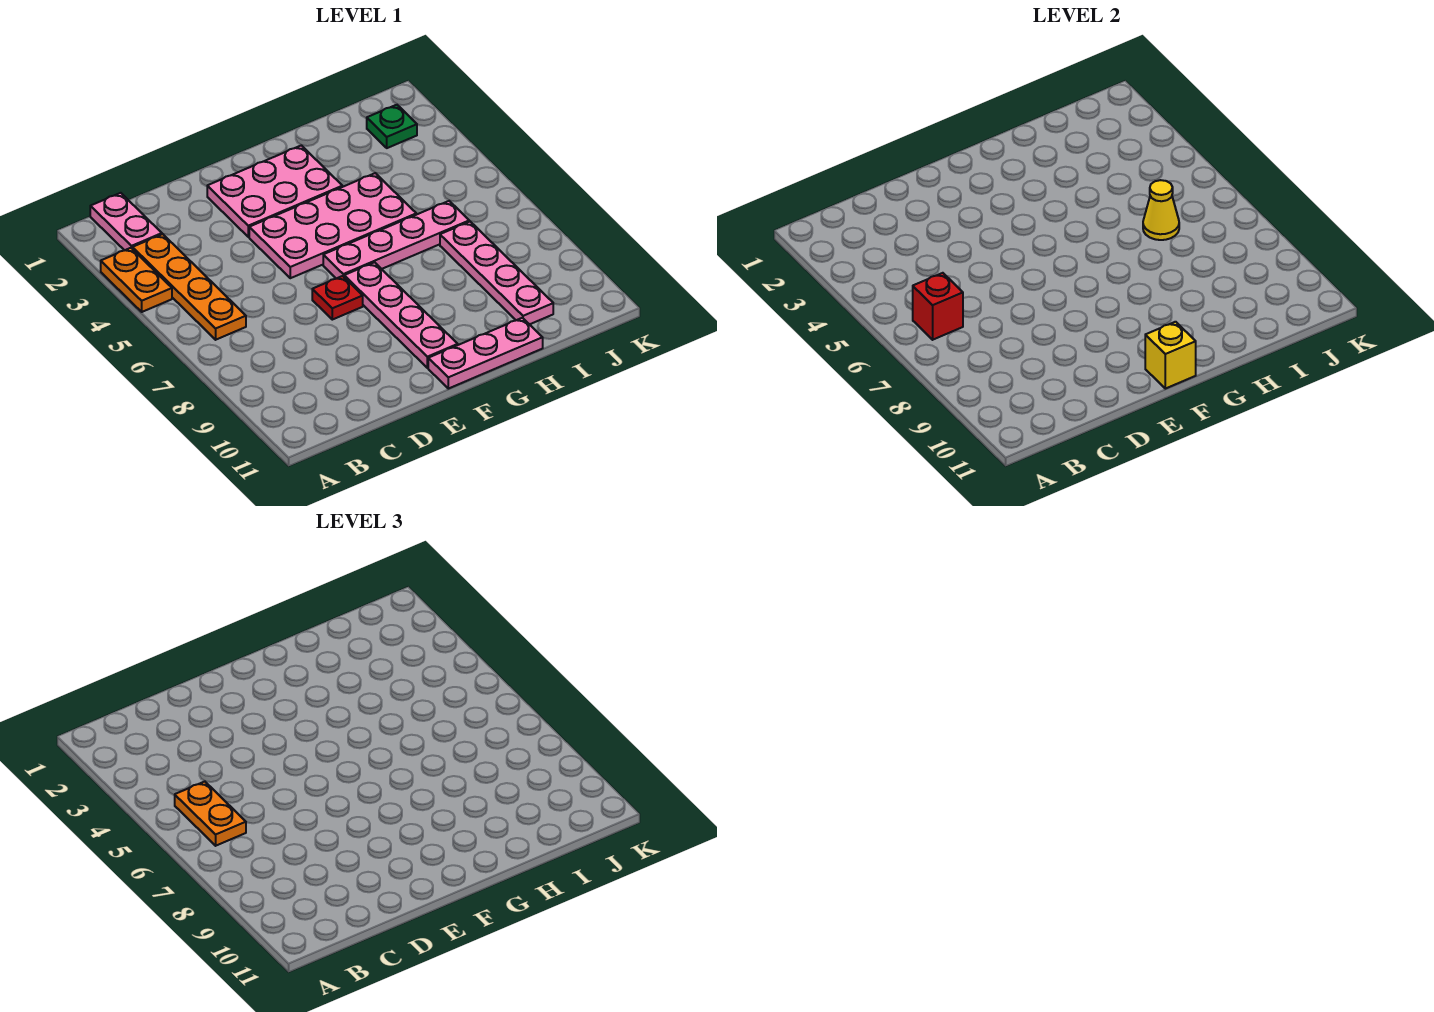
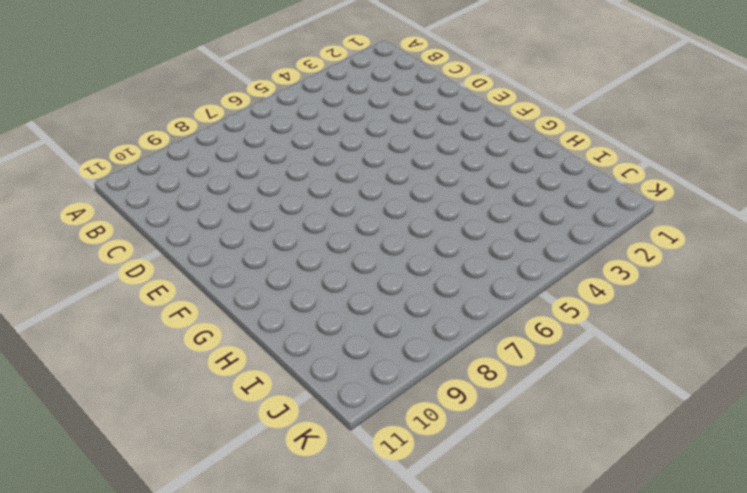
none -> orange 1x2 plate [101,248,172,312]
none -> pink 1x2 plate [90,193,162,250]
none -> orange 1x4 plate [133,234,246,340]

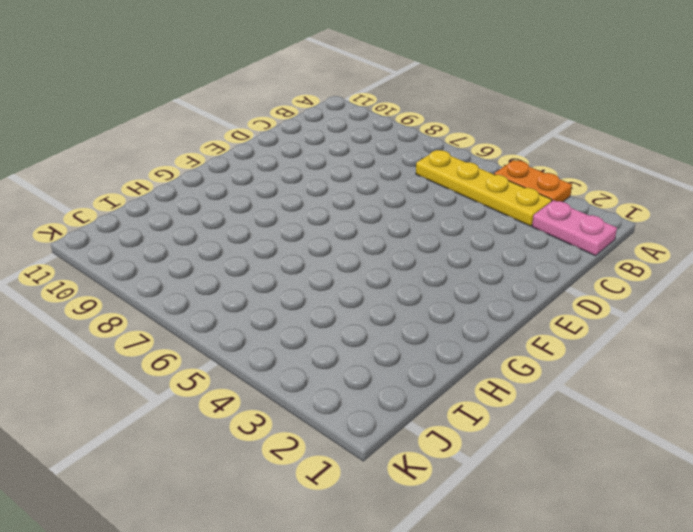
yellow 1x4 plate [416,150,552,226] -> orange 1x4 plate [133,234,246,340]
none -> pink 2x3 plate [207,145,342,237]
none -> pink 2x4 plate [249,173,416,278]
none -> red 1x1 plate [312,276,363,320]

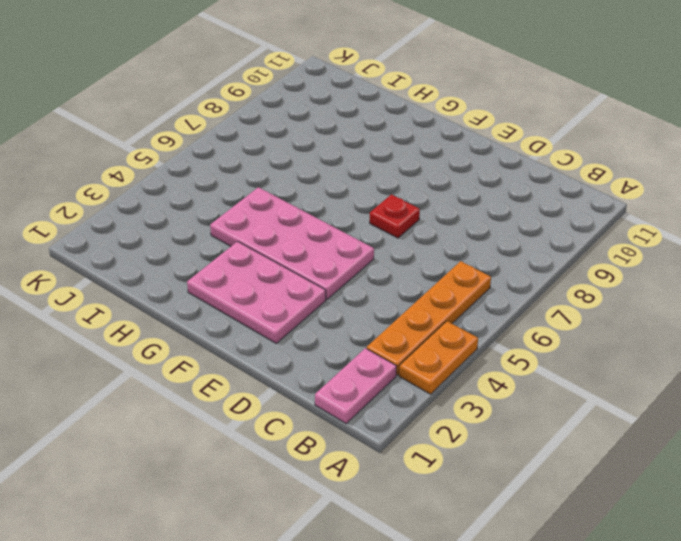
none -> pink 1x4 plate [323,201,469,279]
none -> pink 1x4 plate [344,262,458,368]
none -> pink 1x3 plate [428,318,543,389]

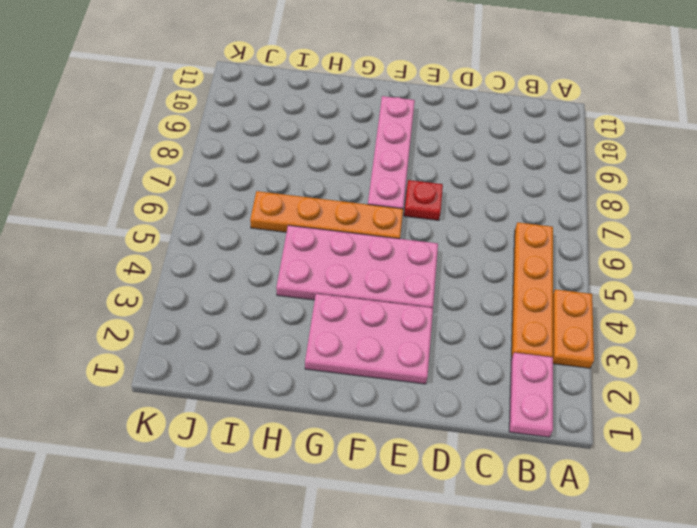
orange 1x4 plate [250,191,403,239] -> pink 1x4 plate [323,201,469,279]
none -> pink 1x3 plate [428,318,543,389]
none -> pink 1x4 plate [440,222,553,324]
none -> green 1x1 plate [367,105,417,148]

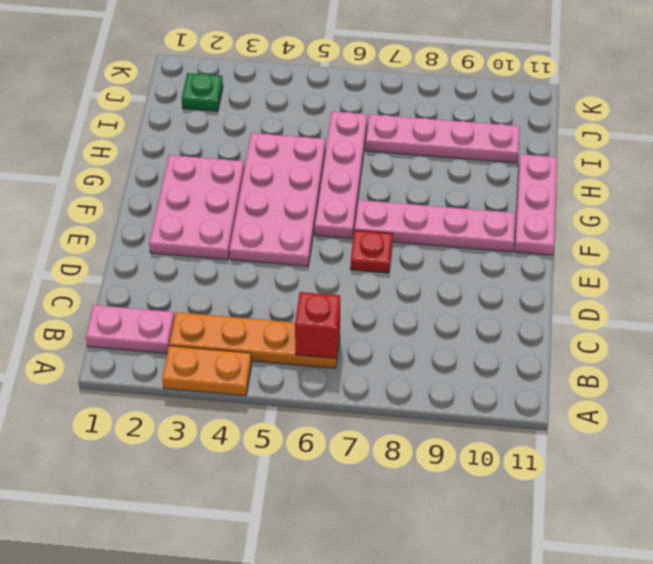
none -> yellow 1x1 brick [1145,322,1196,389]
none -> yellow 1x1 cone [1143,180,1179,240]
none -> orange 1x2 plate [175,782,246,846]

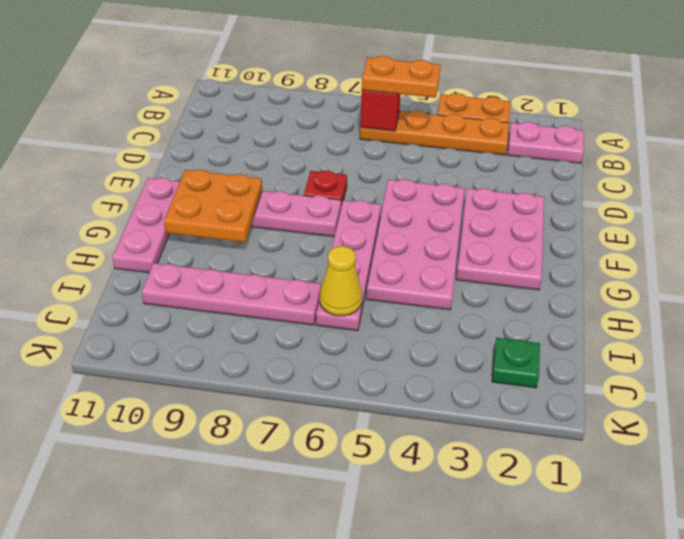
orange 2x2 plate [164,170,262,242] -> none
none -> yellow 1x1 brick [1145,322,1196,389]

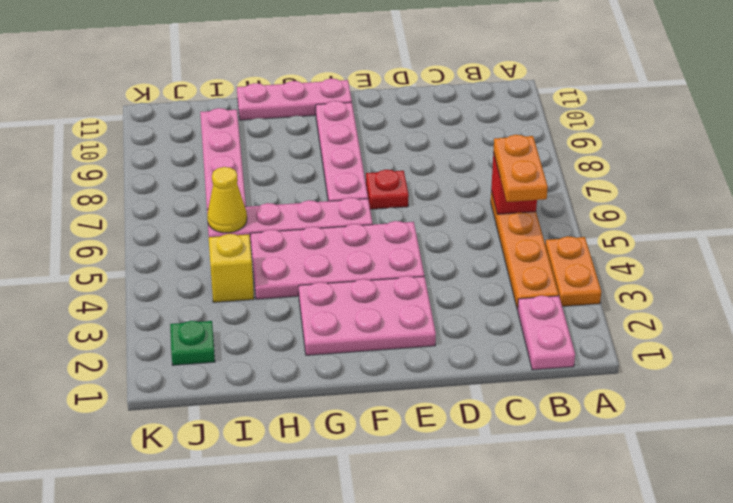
yellow 1x1 brick [209,234,254,302] -> yellow 1x1 brick moved to [1145,322,1196,389]

